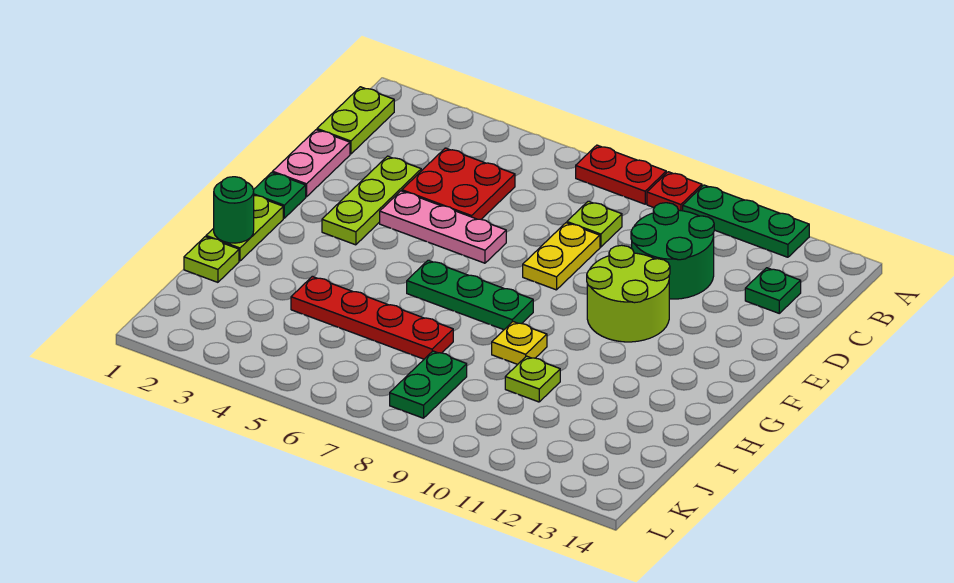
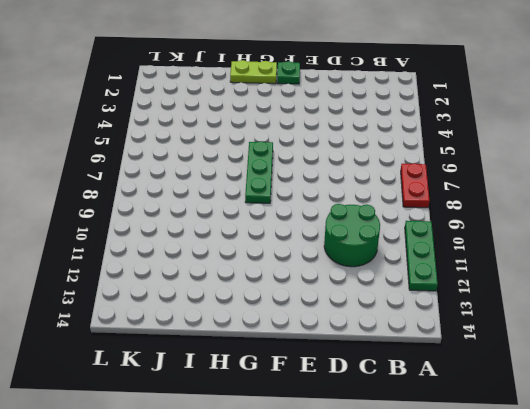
none -> red 1x1 plate [647,172,702,211]
none -> lime 1x2 plate [317,87,394,154]
none -> red 2x2 plate [402,148,515,219]

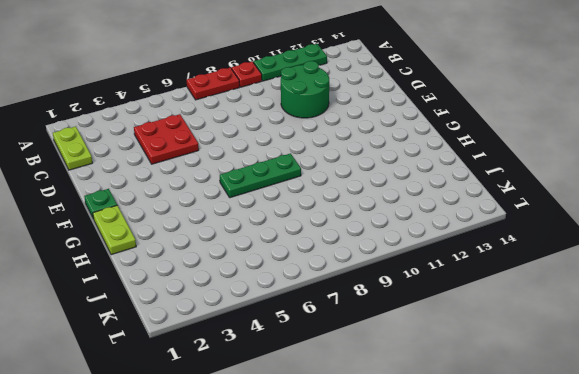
none -> lime 1x1 plate [567,201,622,247]
none -> green 1x1 plate [745,268,801,313]
none -> pink 1x2 plate [273,130,350,197]

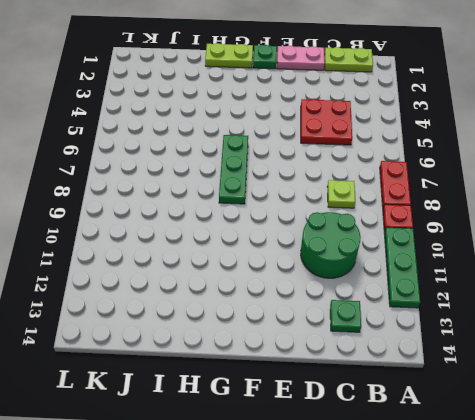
none -> lime 1x3 plate [322,156,421,245]
none -> yellow 1x2 plate [523,223,600,290]
none -> pink 1x3 plate [380,191,506,263]

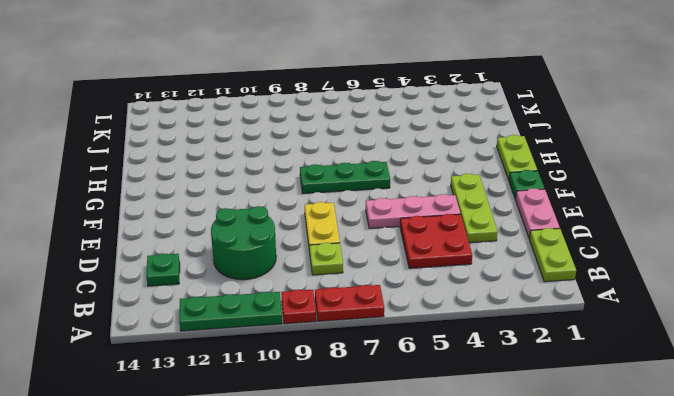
none -> lime 2x2 round brick [587,245,670,342]
none -> yellow 1x1 plate [492,322,547,364]
none -> lime 1x1 plate [184,237,239,282]

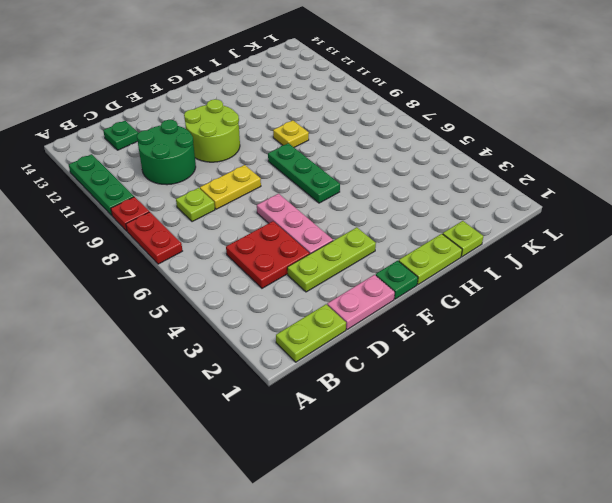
none -> red 1x4 plate [291,276,453,359]
none -> lime 1x1 plate [505,356,560,402]
none -> green 1x2 plate [390,351,467,418]

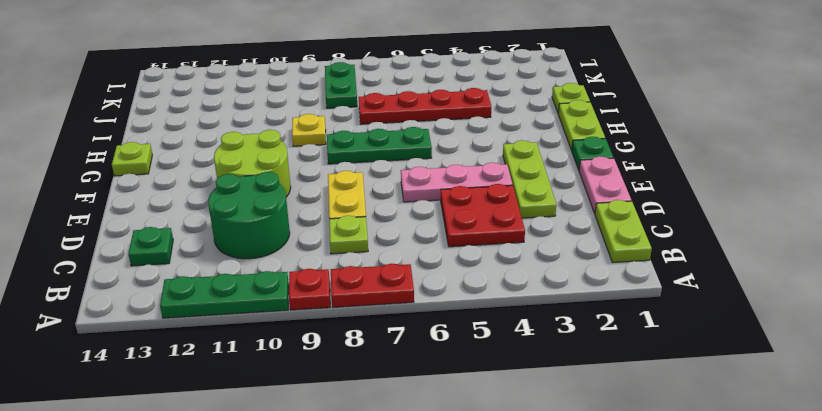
lime 1x1 plate [112,142,152,176] -> lime 1x1 plate moved to [505,356,560,402]
none -> green 1x1 round brick [214,177,254,243]

